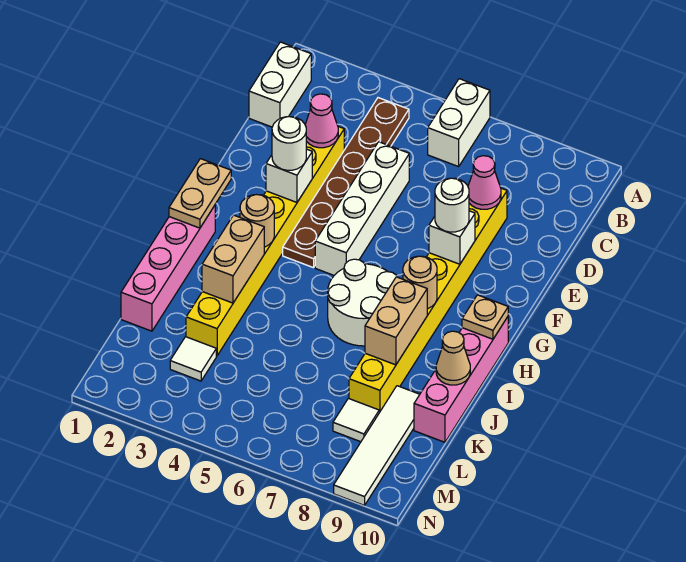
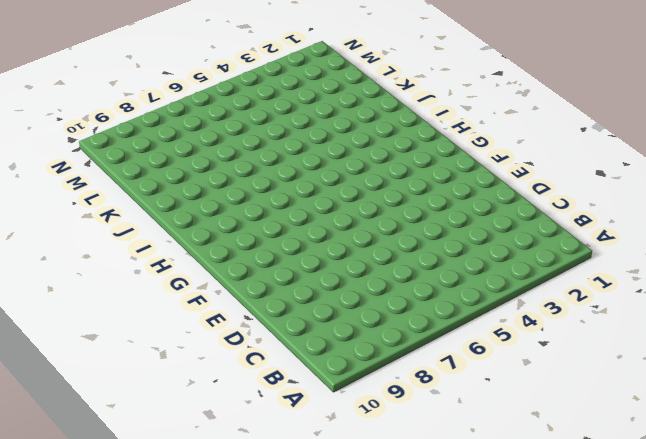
none -> white 1x2 brick [428,79,490,167]
none -> white 1x2 brick [249,42,311,127]
none -> brown 1x6 plate [283,98,409,268]

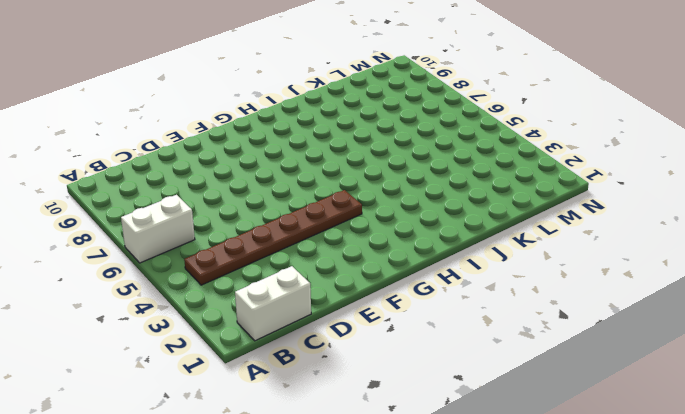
none -> yellow 1x8 brick [186,126,344,356]
none -> white 1x4 brick [315,142,409,275]
none -> yellow 1x8 brick [349,188,507,413]

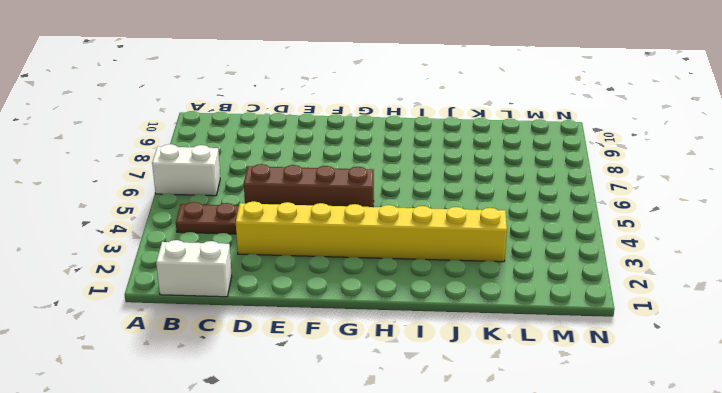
brown 1x4 brick [244,164,374,207] -> white 1x4 brick [315,142,409,275]
none -> yellow 1x8 brick [349,188,507,413]
none -> pink 1x4 brick [121,206,215,331]
none -> white 2x2 round brick [328,259,397,346]

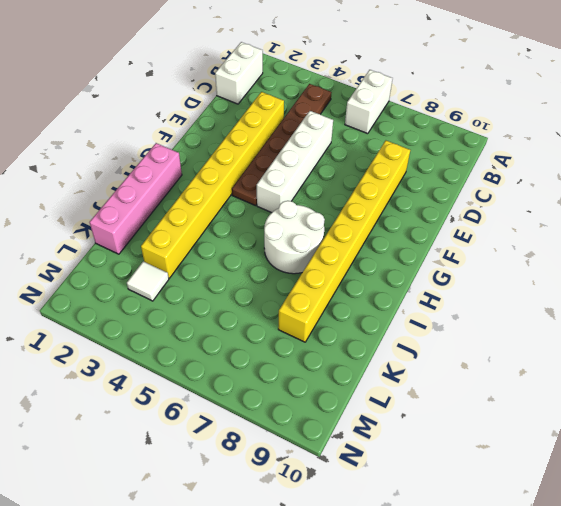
none -> pink 1x4 brick [414,317,508,442]
none -> white 1x4 tile [334,386,420,505]
none -> white 1x1 tile [333,398,379,442]

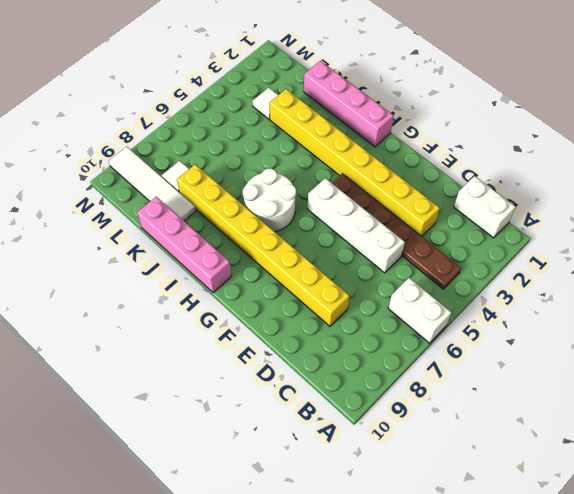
none -> pink 1x1 cone [305,94,338,148]
none -> pink 1x1 cone [468,156,501,209]
none -> white 1x1 brick [266,149,312,202]

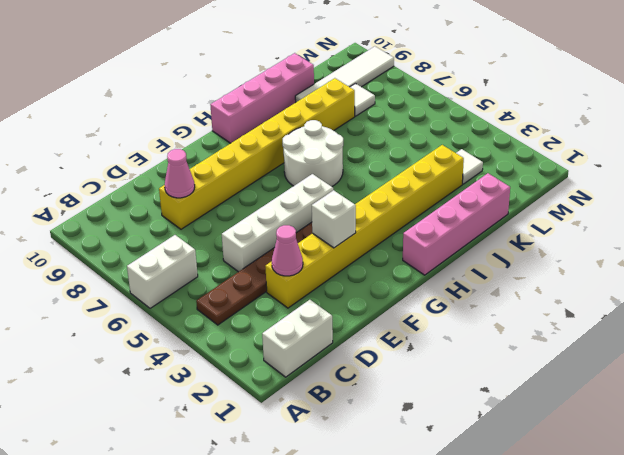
none -> white 1x1 brick [429,211,475,264]
none -> tan 1x2 plate [169,159,231,228]
none -> tan 1x1 round brick [240,195,274,247]

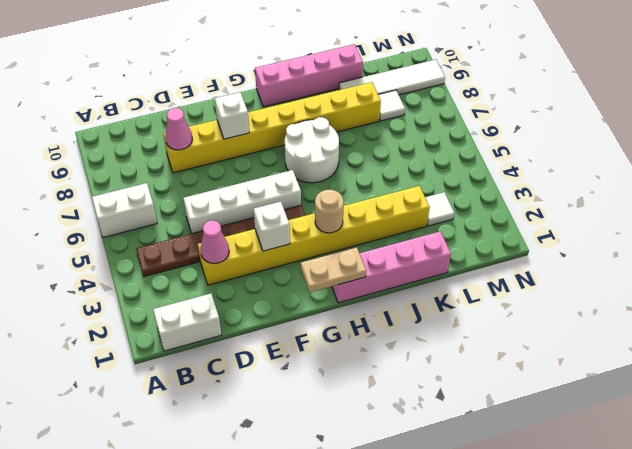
none -> tan 1x1 round brick [403,256,437,309]
none -> tan 1x1 plate [462,295,508,339]
none -> tan 1x2 brick [202,215,264,303]

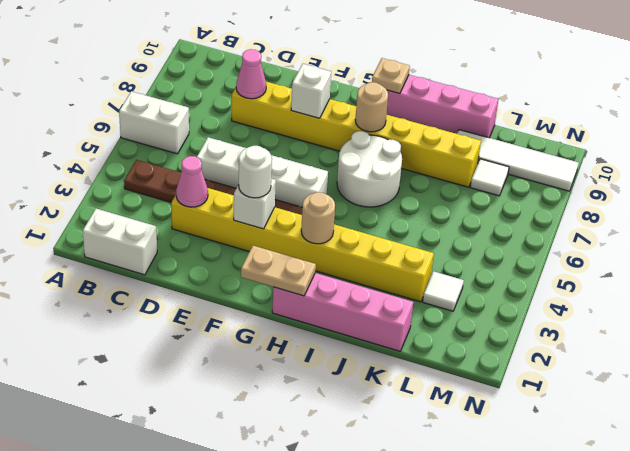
none -> tan 1x2 brick [202,215,264,303]
none -> tan 1x2 brick [365,277,427,365]
none -> tan 1x1 cone [436,331,470,385]

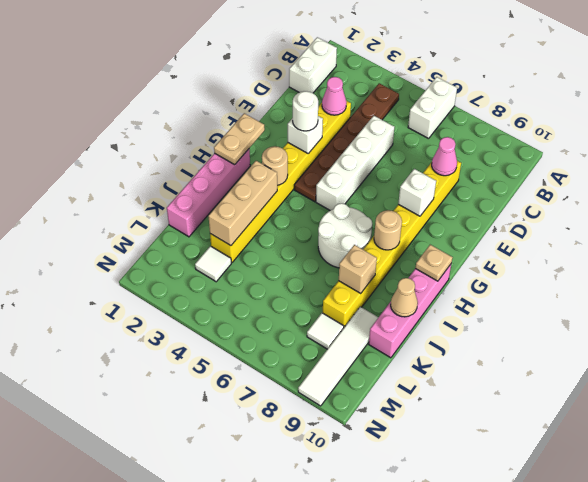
tan 1x3 brick [208,161,277,246] -> tan 1x2 brick [202,215,264,303]
tan 1x1 brick [339,245,377,294] -> tan 1x2 brick [365,277,427,365]
none -> white 1x1 round brick [435,178,469,232]

